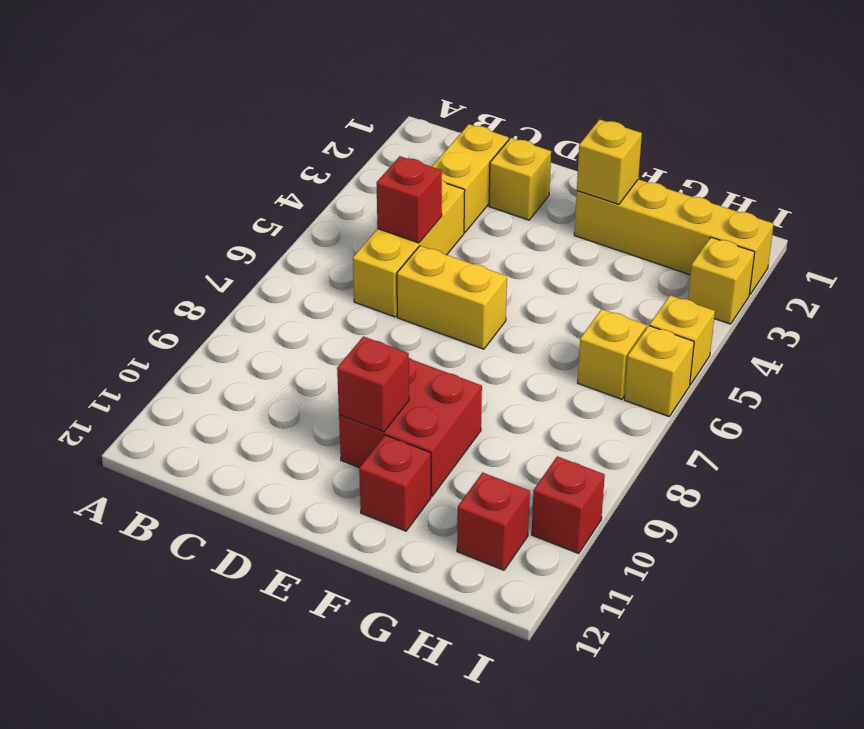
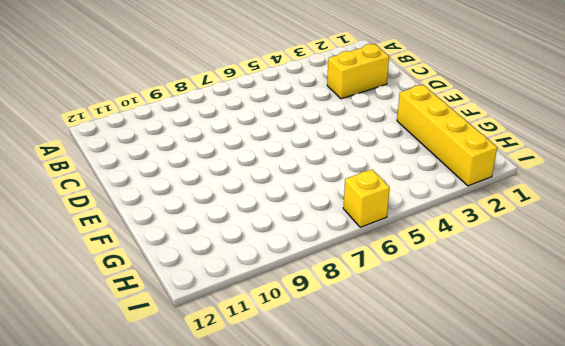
none -> yellow 1x3 brick [353,180,465,317]
none -> yellow 1x1 brick [489,138,551,220]
none -> yellow 1x2 brick [397,246,507,349]

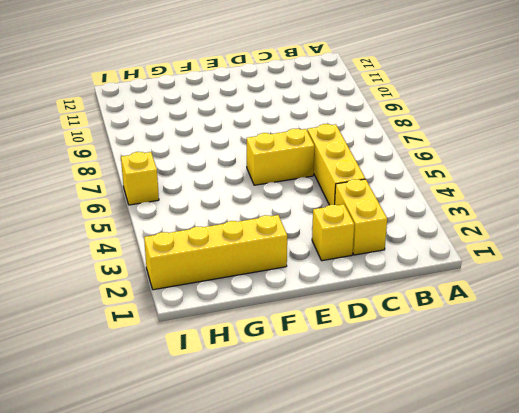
none -> red 2x2 brick [339,358,482,496]
none -> red 1x1 brick [359,435,431,531]
none -> yellow 1x1 brick [578,309,646,399]

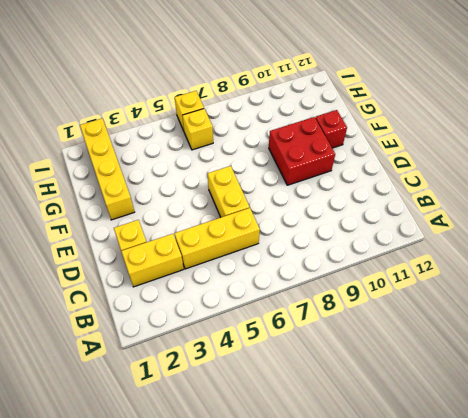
none -> red 1x1 brick [457,473,530,570]
none -> yellow 1x1 brick [688,237,755,324]
none -> yellow 1x1 brick [650,295,715,385]

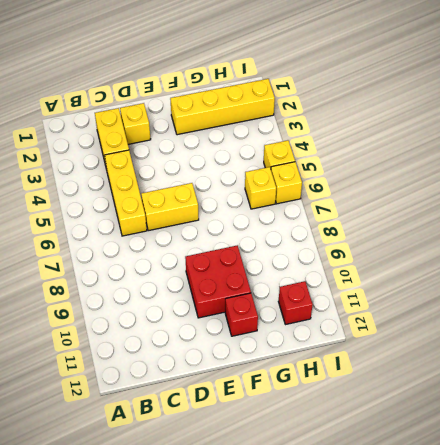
none -> yellow 1x1 brick [688,237,755,324]
none -> red 1x1 brick [532,456,605,554]
none -> red 1x1 brick [376,156,442,243]

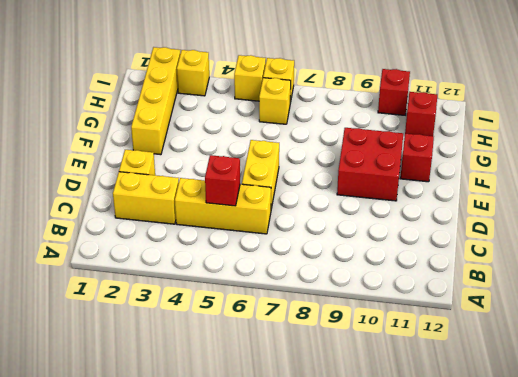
none -> red 1x1 brick [337,336,409,432]
none -> yellow 1x1 brick [577,119,642,204]

